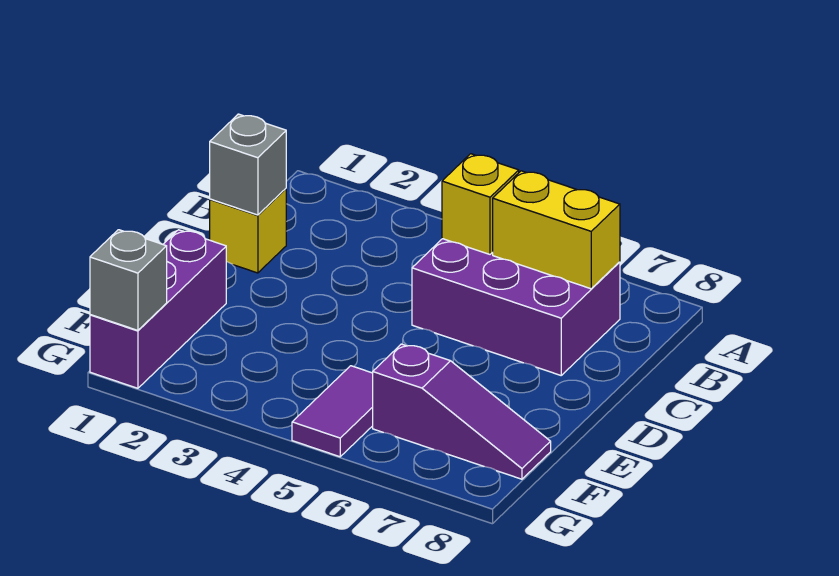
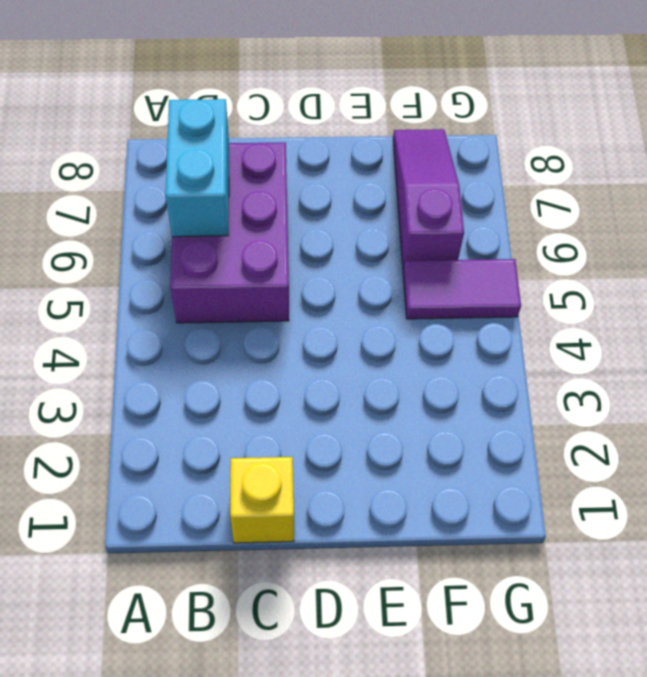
cyan 1x2 brick [166,99,229,237] -> yellow 1x2 brick [493,171,620,289]
none -> purple 1x3 brick [90,230,226,388]
none -> yellow 1x1 brick [442,154,519,254]

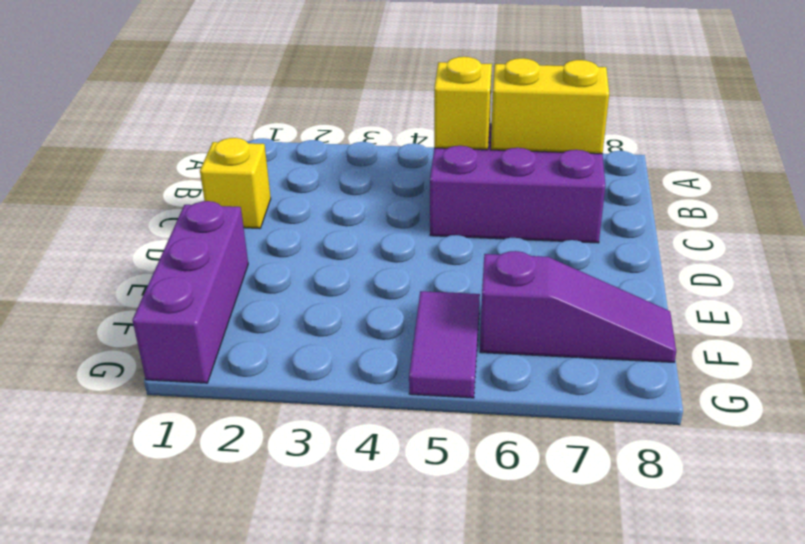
none -> grey 1x1 brick [210,114,286,215]
none -> grey 1x1 brick [90,230,167,330]

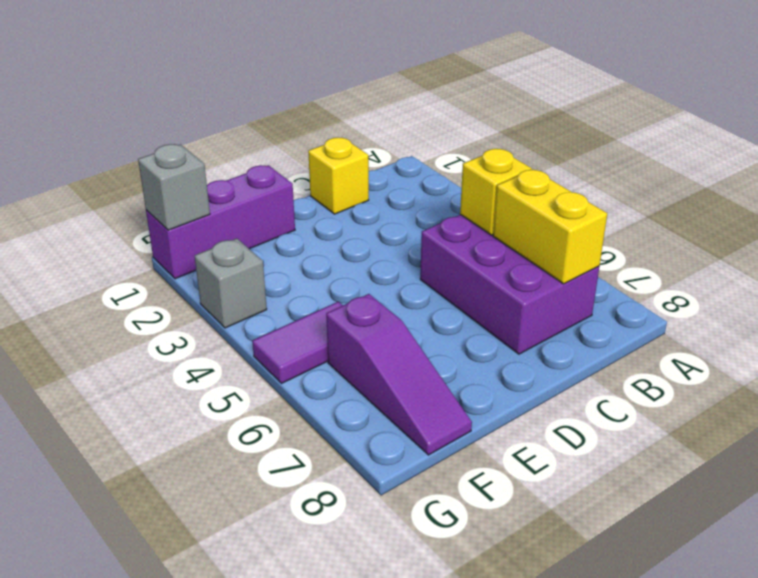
grey 1x1 brick [195,239,267,328] -> grey 1x1 brick moved to [210,114,286,215]

